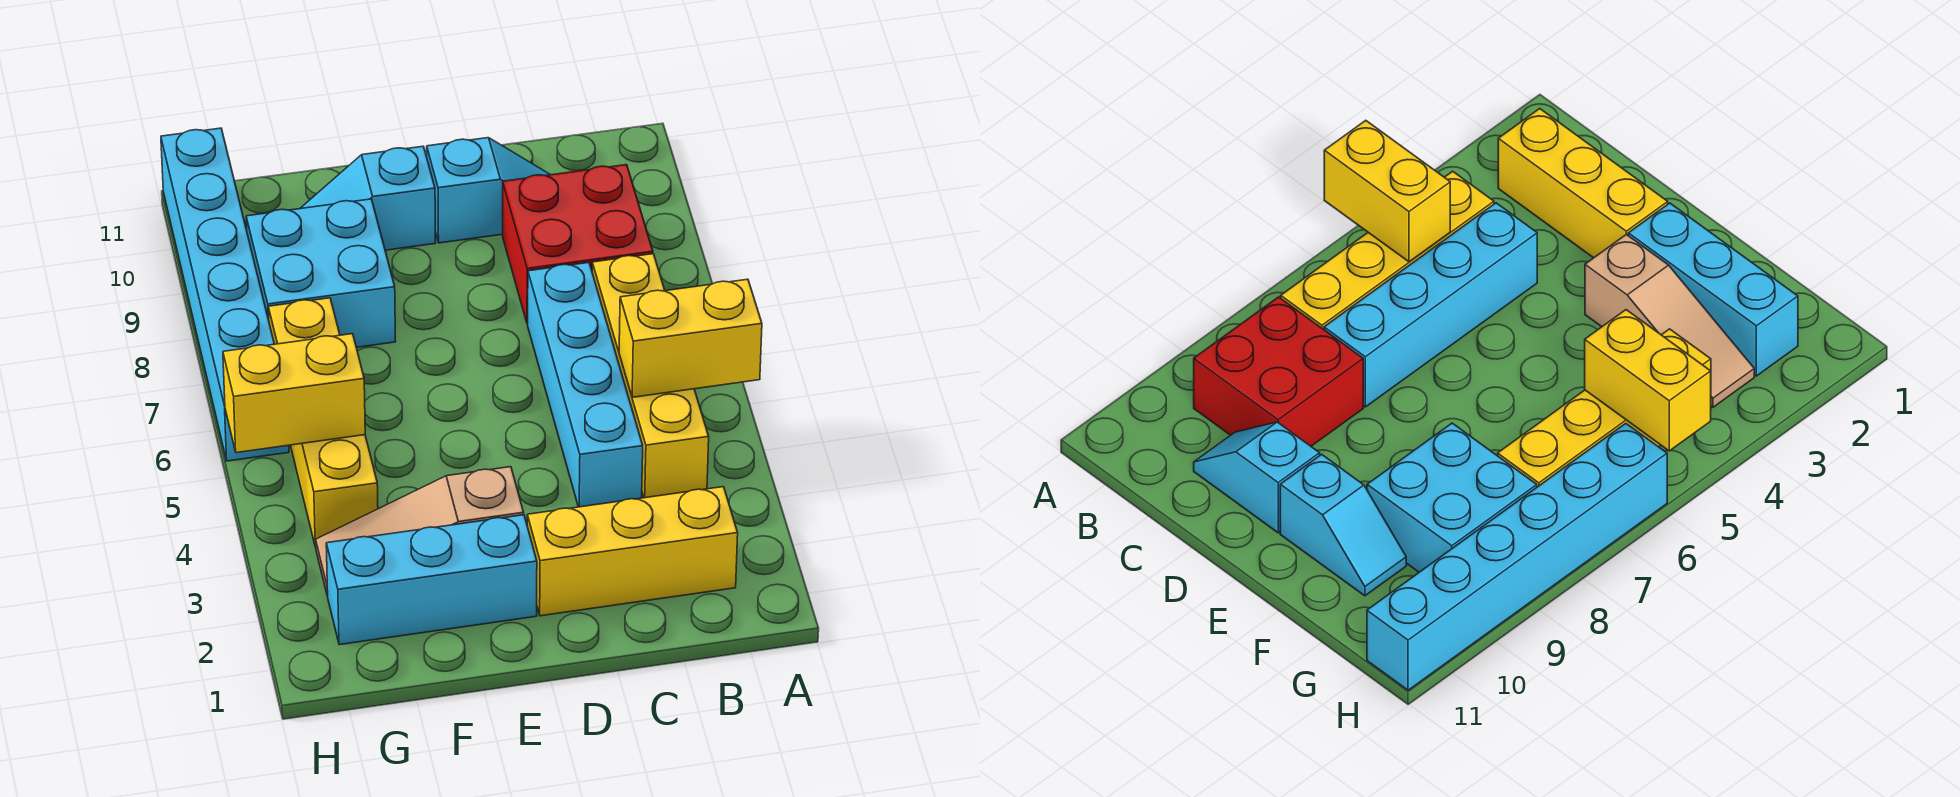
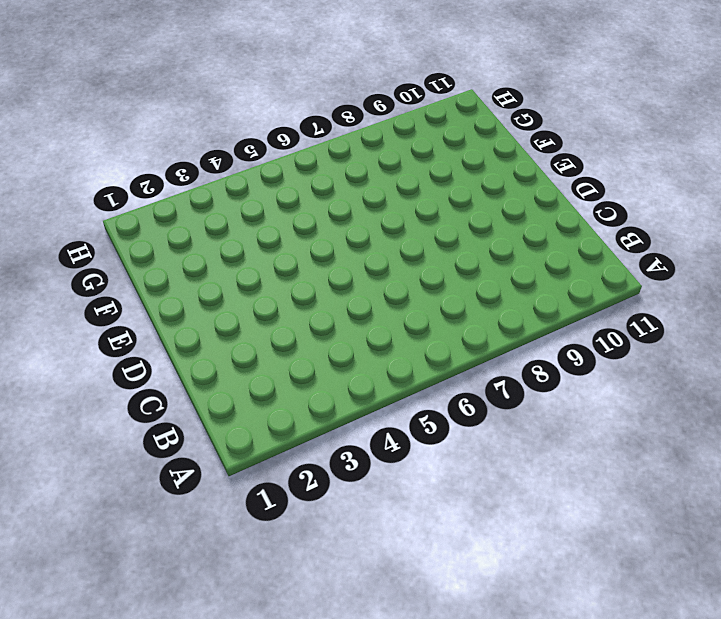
none -> yellow 1x3 brick [527,487,738,616]
none -> yellow 1x4 brick [592,254,709,498]
none -> red 2x2 brick [503,165,653,324]

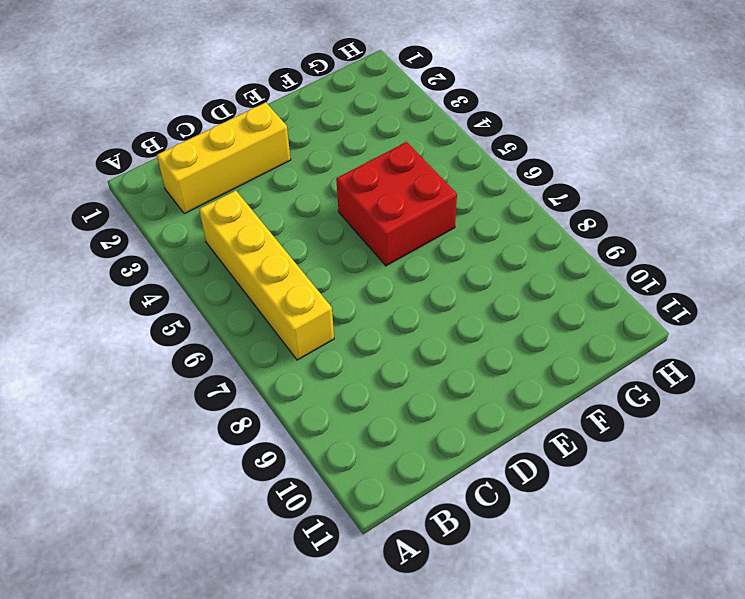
red 2x2 brick [336,142,457,266] -> red 2x2 brick moved to [503,165,653,324]
none -> cyan 1x4 brick [528,263,643,507]
none -> cyan 1x2 slope [427,138,550,243]
none -> cyan 1x3 brick [326,515,537,645]

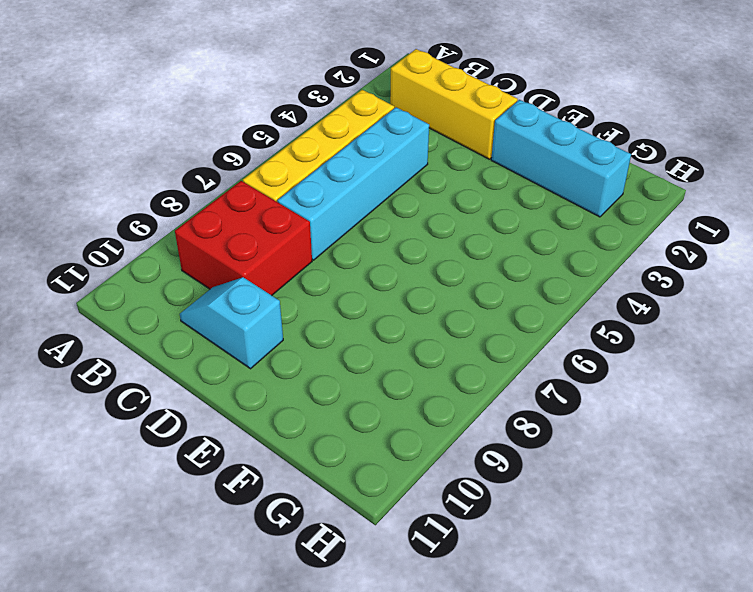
none -> tan 1x3 slope [316,467,524,596]
none -> cyan 1x2 slope [300,146,436,250]
none -> cyan 2x2 brick [246,199,396,347]

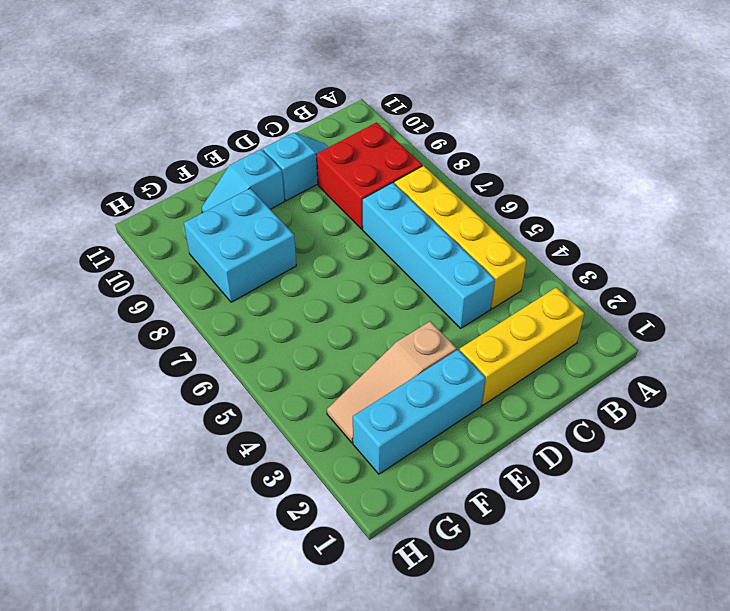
none -> yellow 1x4 brick [268,298,378,547]
none -> cyan 1x6 brick [161,128,289,461]
none -> yellow 1x2 brick [619,279,762,397]

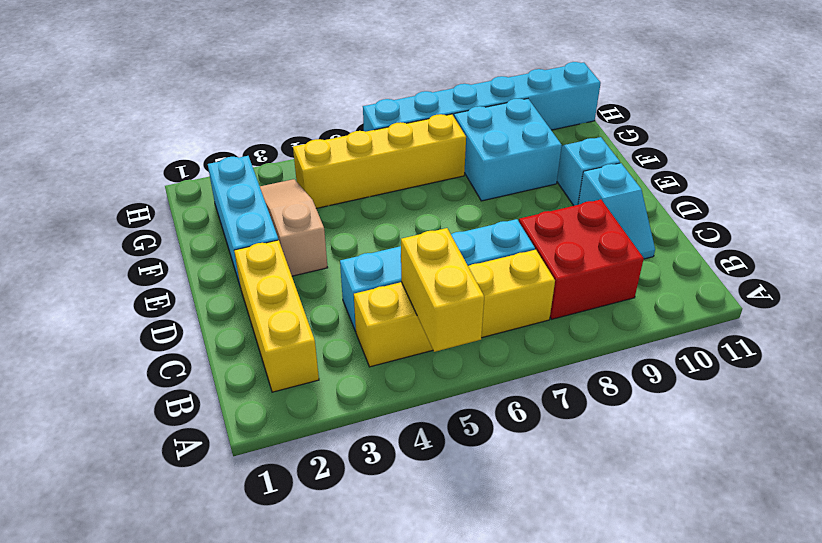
none -> yellow 1x2 brick [223,334,365,453]

